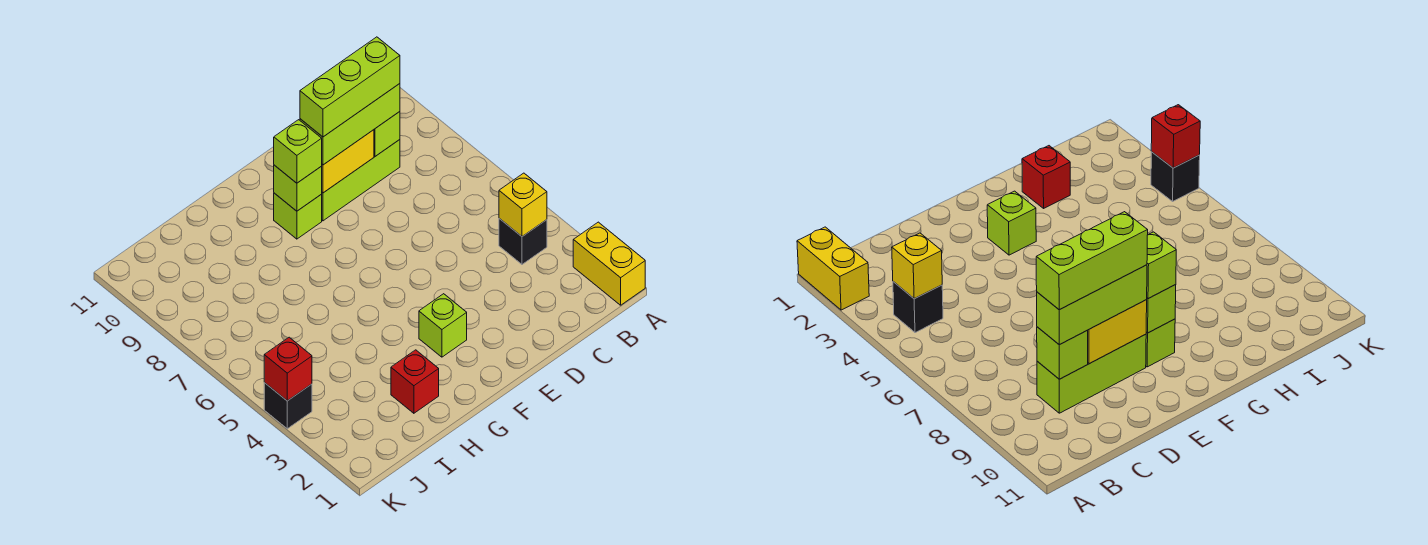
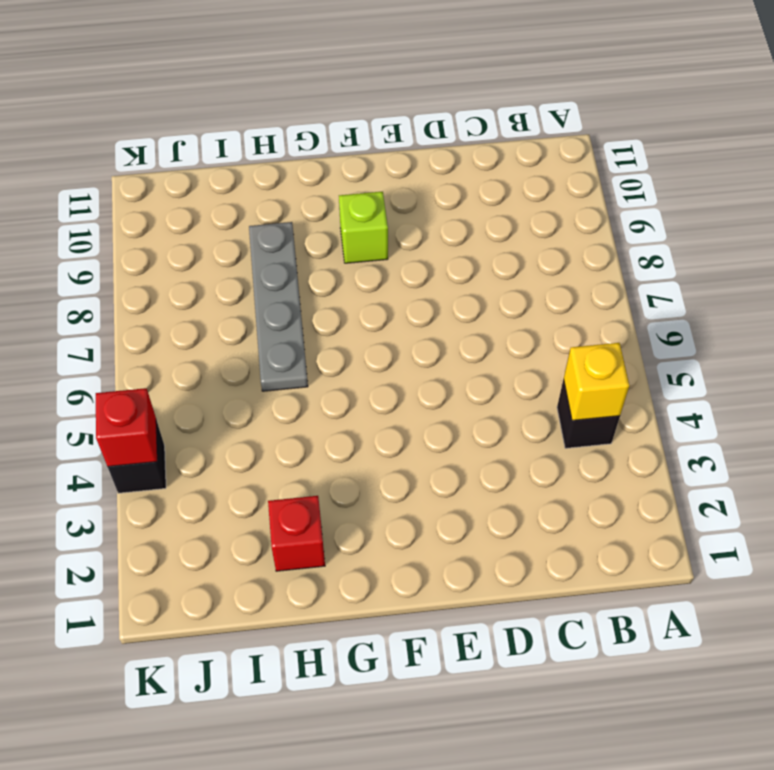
grey 1x4 plate [249,222,308,391] -> none
none -> yellow 1x2 brick [573,222,645,305]
none -> lime 1x3 brick [322,140,400,221]
none -> lime 1x1 brick [419,294,467,357]

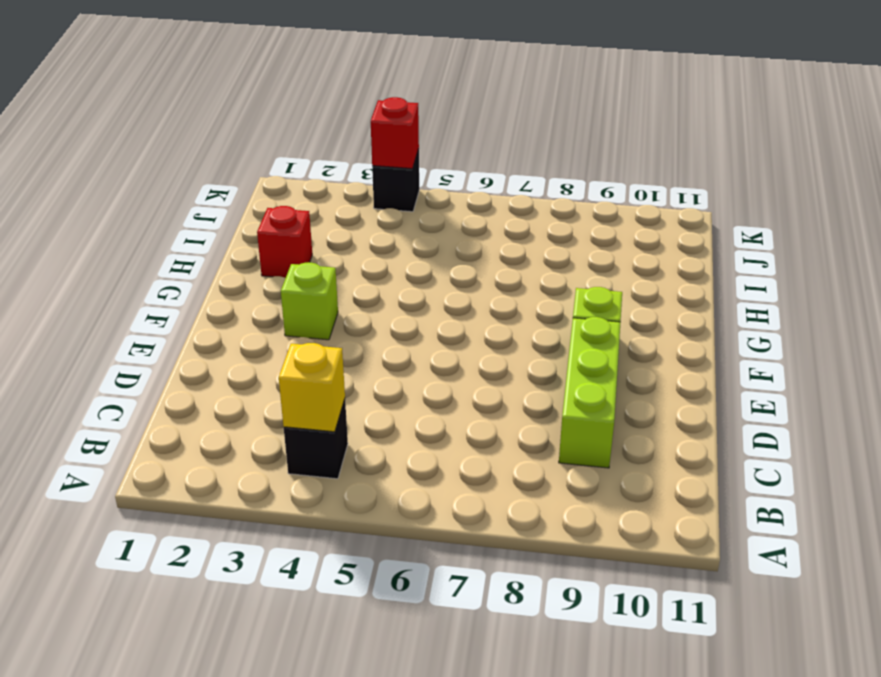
none -> yellow 1x2 brick [573,222,645,305]
none -> lime 1x1 brick [374,112,400,156]
none -> yellow 1x2 brick [322,130,374,193]

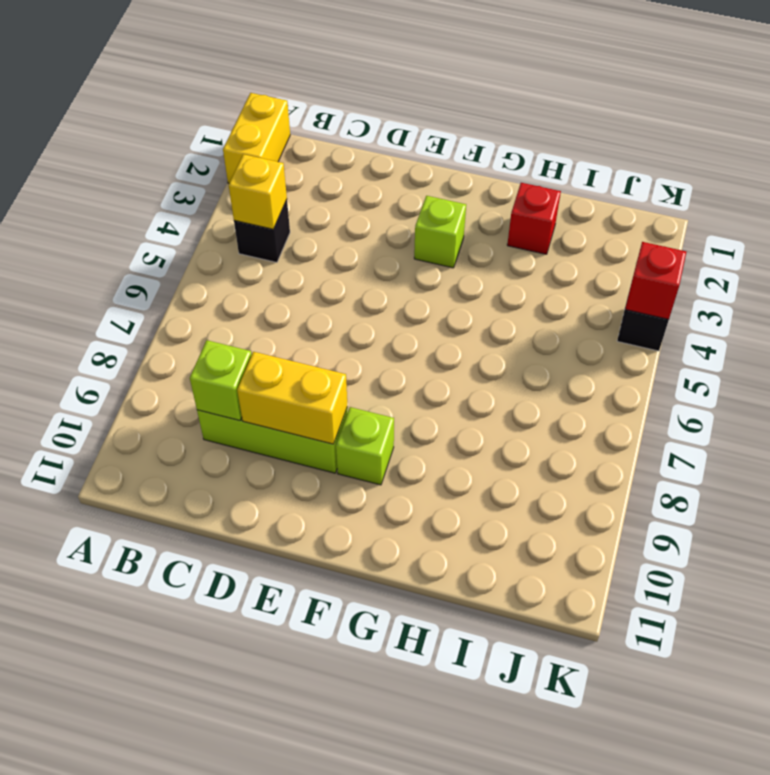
none -> lime 1x1 brick [274,165,322,211]
none -> lime 1x3 brick [300,84,400,165]
none -> lime 1x1 brick [274,120,322,183]

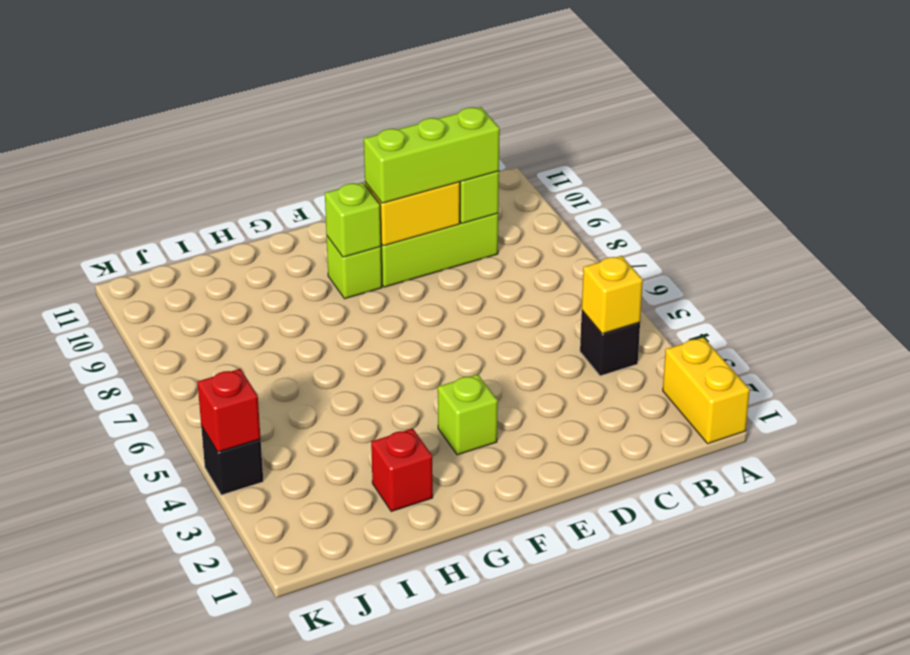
none -> lime 1x1 brick [274,120,322,183]
none -> lime 1x3 brick [300,37,400,137]

